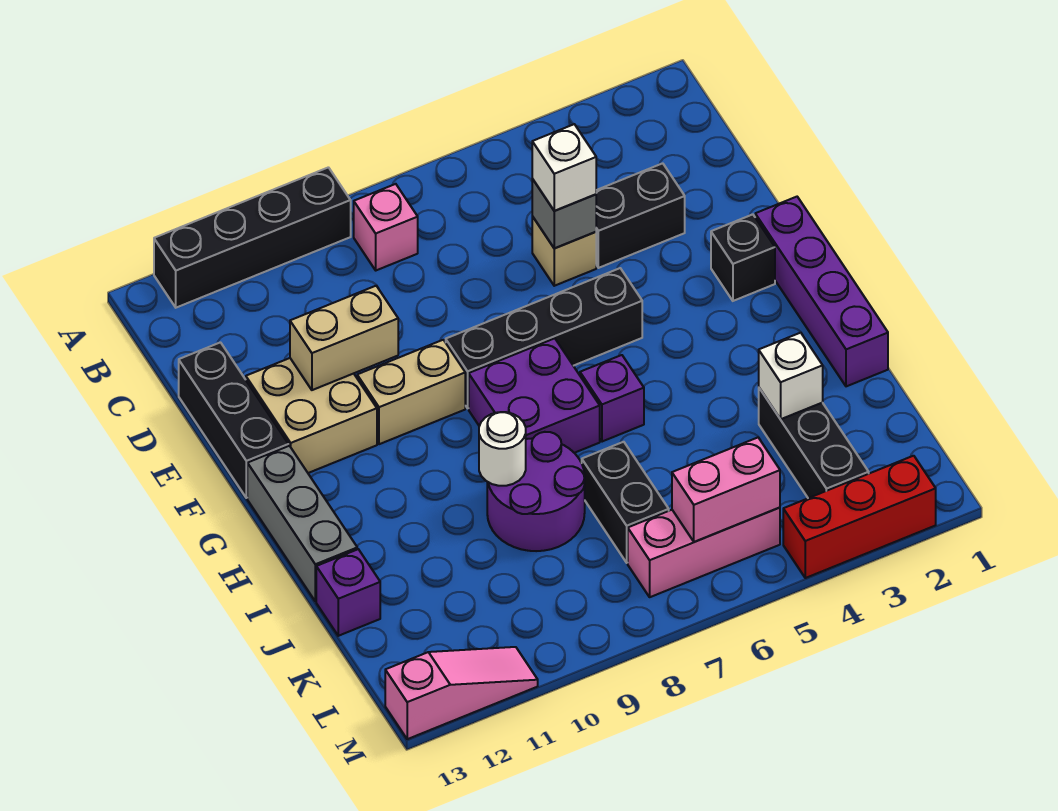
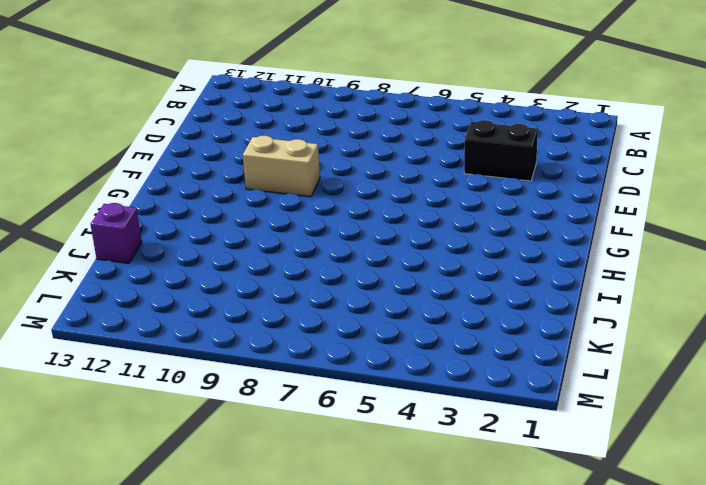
none -> black 1x4 brick [154,167,351,308]
none -> pink 1x1 brick [354,184,418,270]
none -> tan 1x1 brick [532,216,596,286]

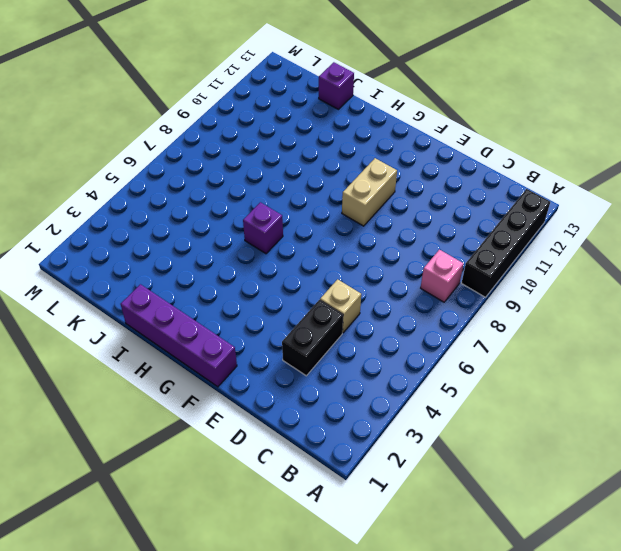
none -> black 1x3 brick [179,342,288,498]
none -> tan 2x2 brick [246,358,377,473]
none -> black 1x1 brick [711,214,775,301]

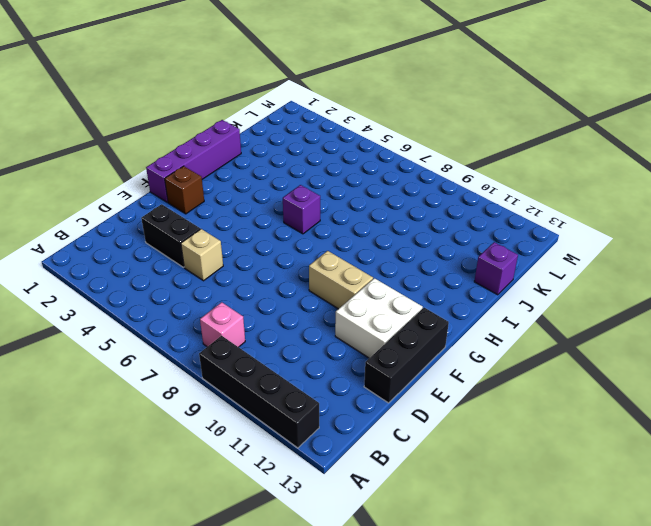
white 2x2 brick [335,278,423,358] -> tan 2x2 brick [246,358,377,473]
brown 1x1 brick [165,166,204,214] -> black 1x1 brick [711,214,775,301]
none -> black 1x4 brick [446,268,642,408]
none -> purple 2x2 brick [469,338,600,453]
none -> grey 1x3 brick [247,446,357,601]

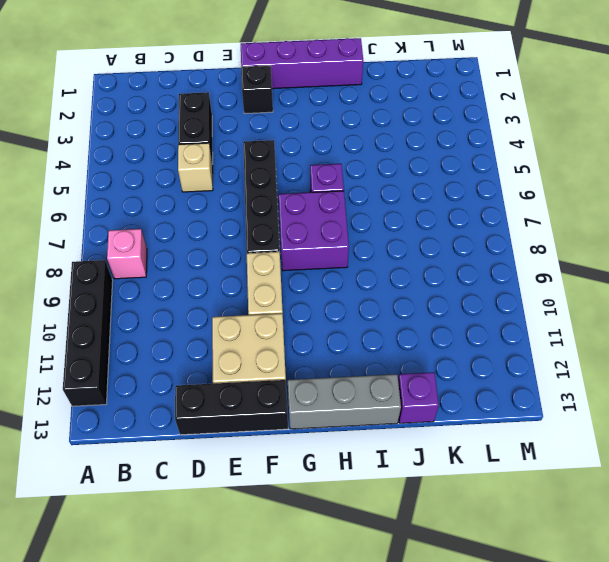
none -> purple 2x2 round brick [487,432,585,551]
none -> black 1x3 brick [759,388,869,498]
none -> black 1x2 brick [582,442,669,563]

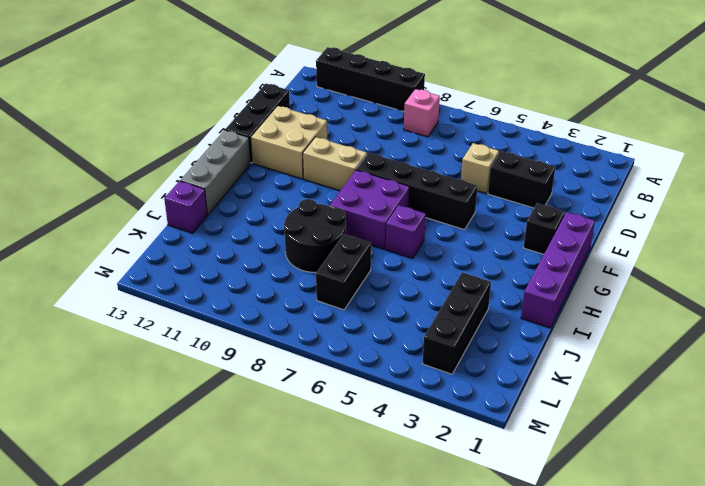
black 2x2 round brick [284,199,346,272] -> purple 2x2 round brick [487,432,585,551]
none -> pink 1x3 brick [628,508,780,597]
none -> red 1x3 brick [783,456,936,578]
none -> pink 1x3 slope [385,647,538,739]

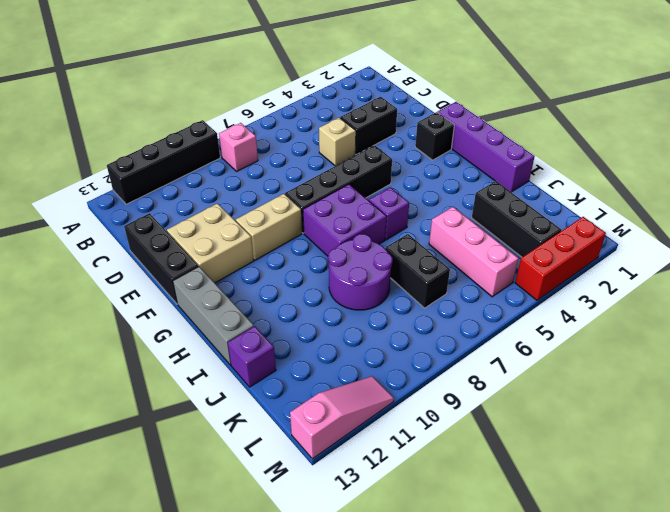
pink 1x3 brick [429,207,519,297] -> pink 1x3 brick turned to [628,508,780,597]
none -> grey 1x1 brick [532,179,596,248]
none -> tan 1x2 brick [290,286,398,390]
none -> white 1x1 round brick [479,412,526,486]

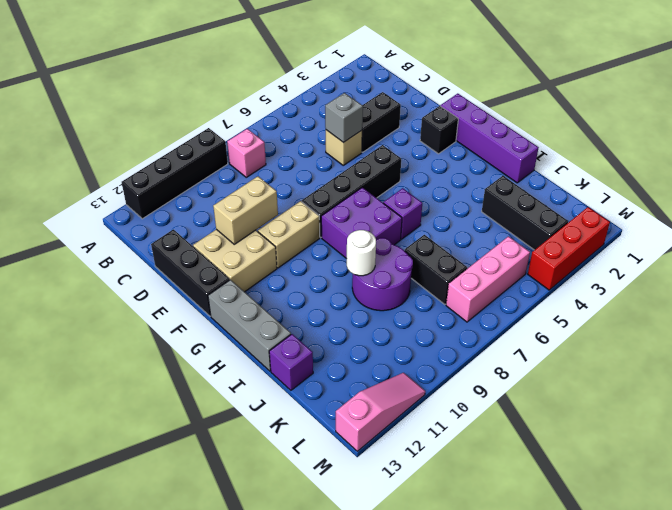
none -> white 1x1 brick [759,333,823,419]
none -> pink 1x2 brick [672,438,780,542]
none -> white 1x1 brick [532,124,596,211]

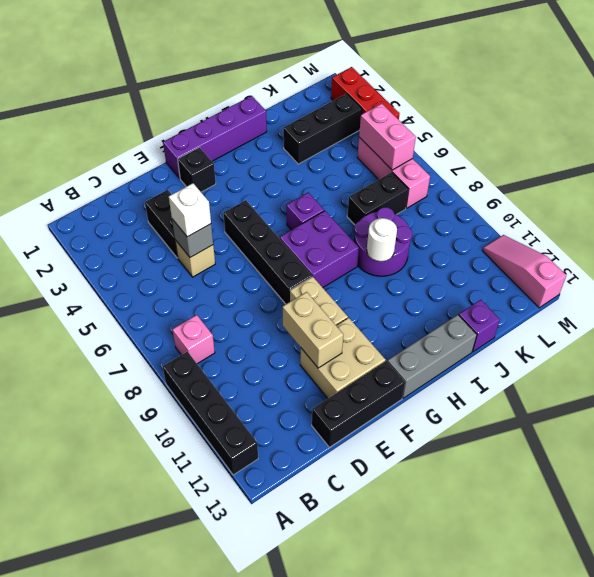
none -> white 1x1 brick [759,333,823,419]

